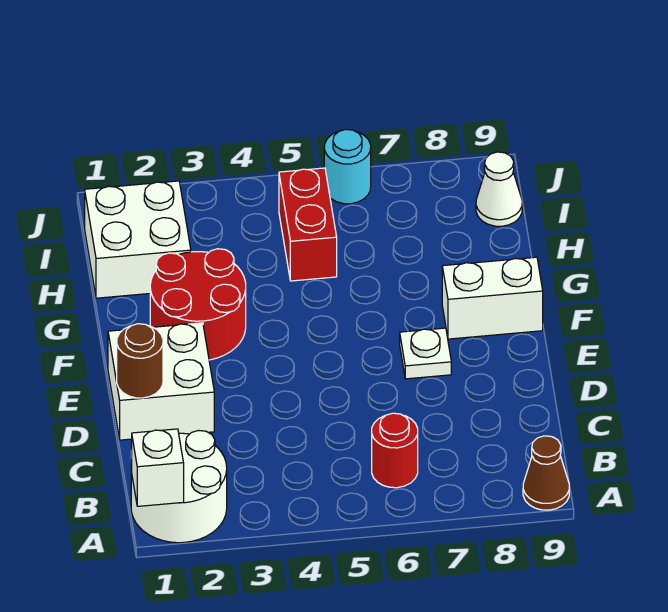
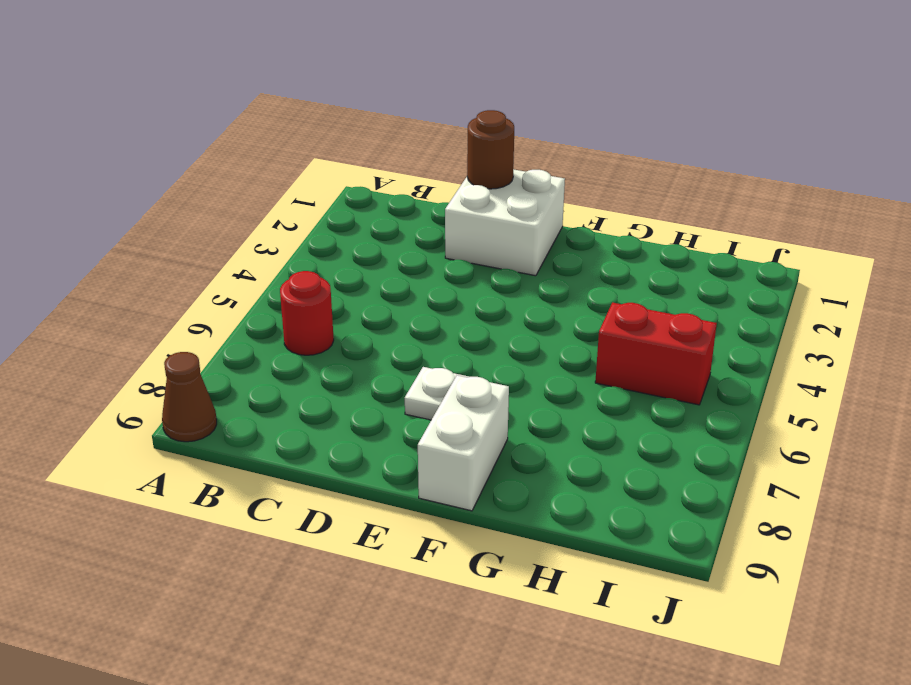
none -> white 2x2 round brick [131,430,227,543]
none -> red 2x2 round brick [150,249,246,360]
none -> white 2x2 brick [85,181,191,298]

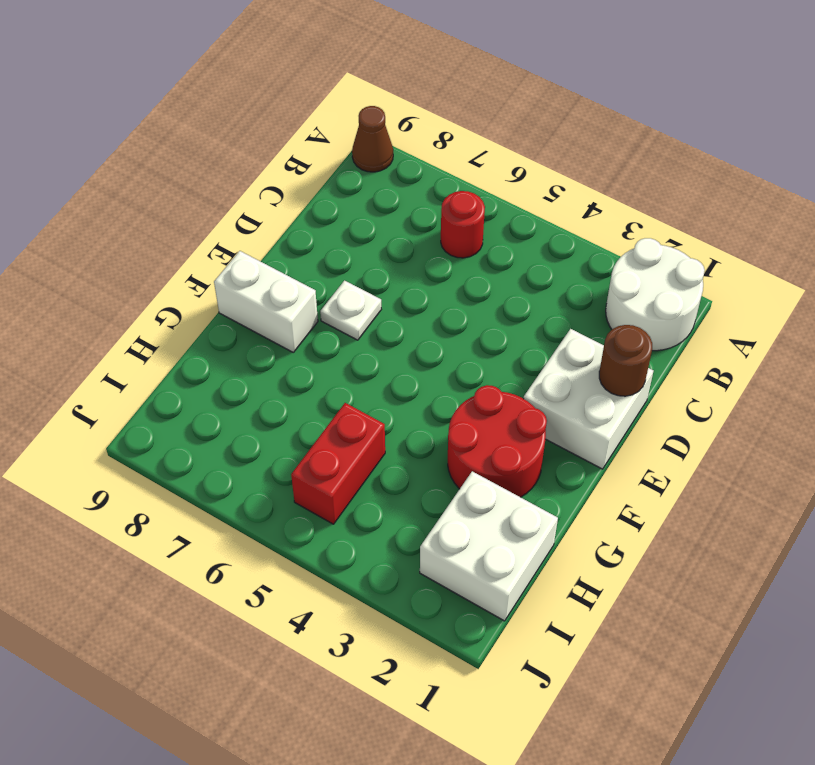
none -> white 1x1 cone [476,152,522,226]
none -> cyan 1x1 round brick [324,129,371,204]
none -> white 1x1 brick [132,429,184,506]

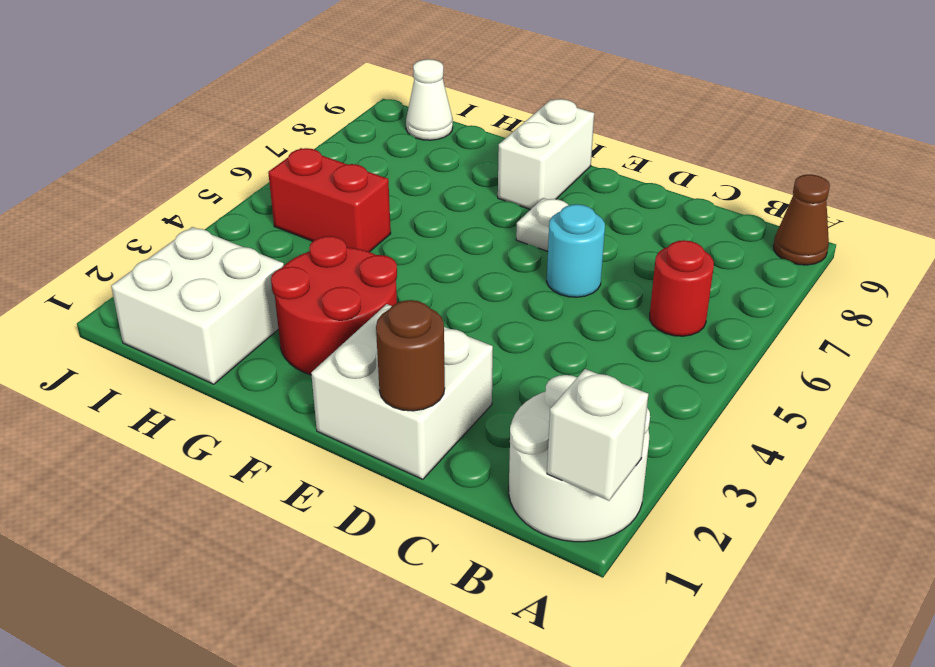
cyan 1x1 round brick [547,204,605,297] -> cyan 1x1 round brick moved to [324,129,371,204]

